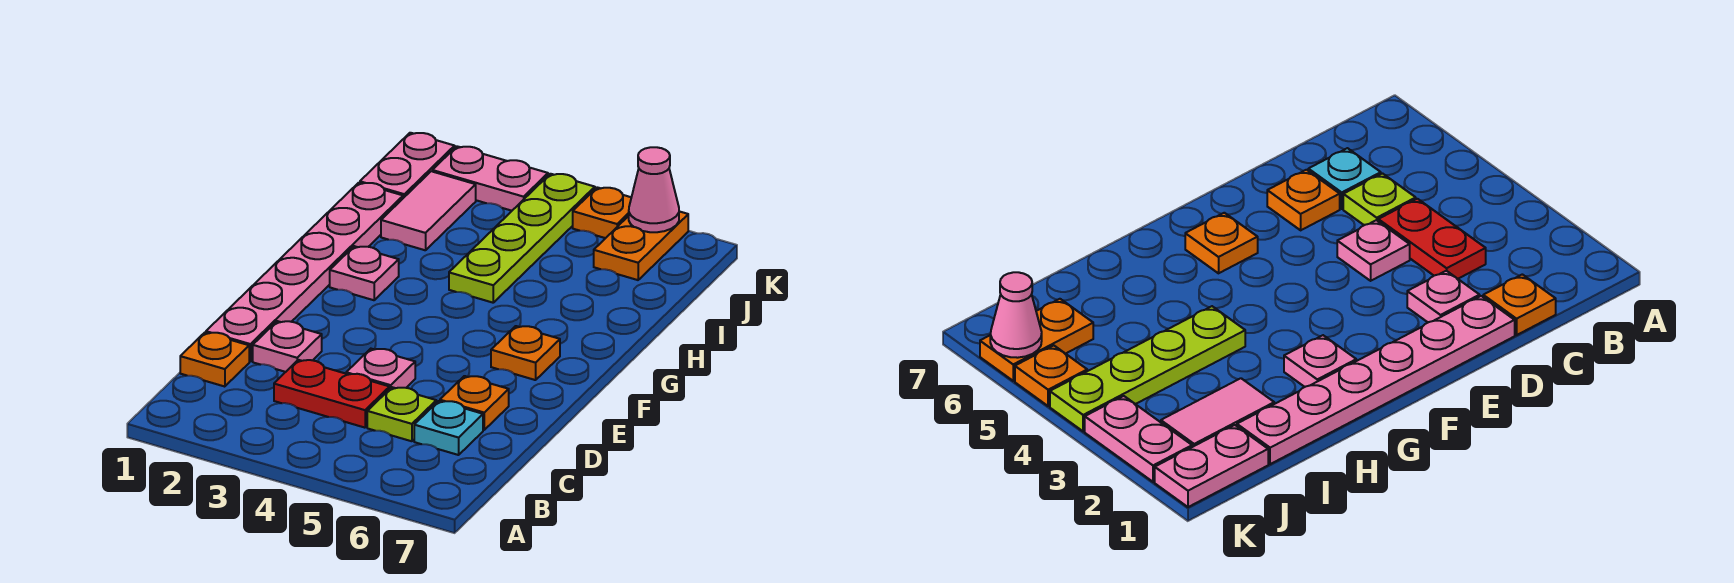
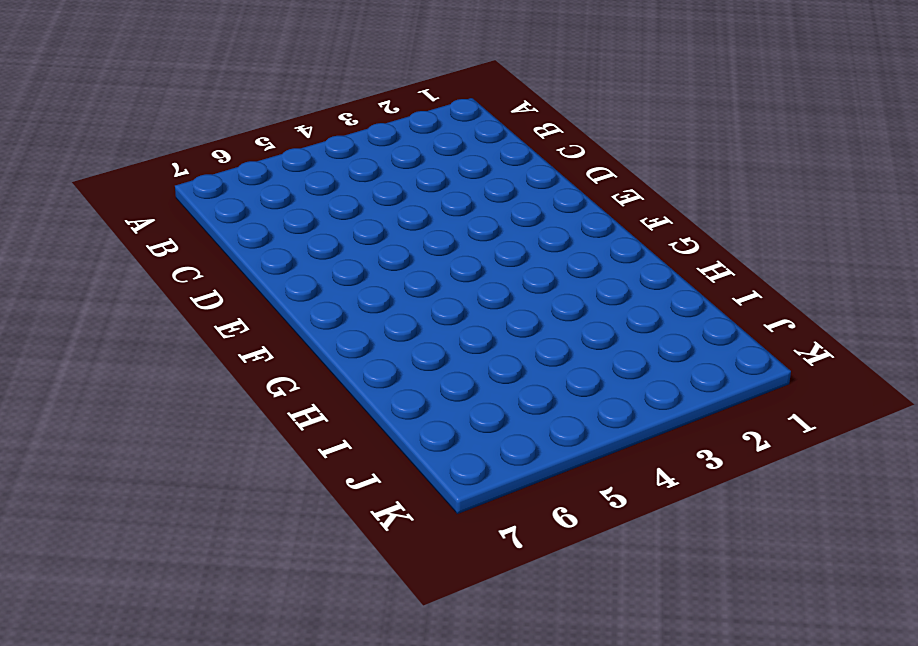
none -> orange 1x1 plate [180,333,249,387]
none -> red 1x2 plate [274,360,390,428]
none -> lime 1x1 plate [367,387,436,441]

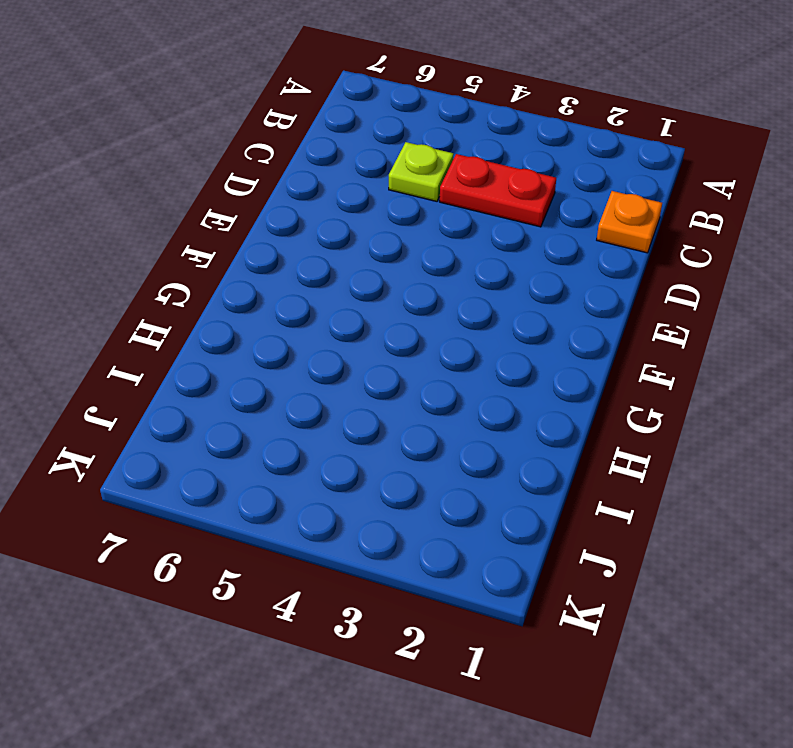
none -> cyan 1x1 plate [414,401,483,455]
none -> pink 1x6 plate [206,183,403,362]
none -> pink 1x1 plate [253,321,322,372]

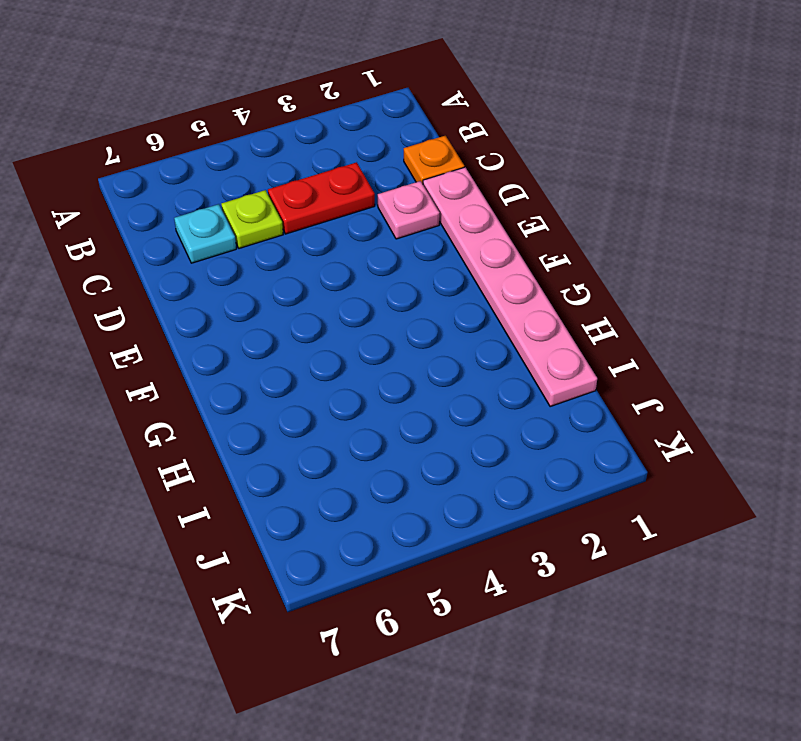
none -> pink 1x1 plate [346,349,415,388]
none -> orange 1x1 plate [440,376,509,430]
none -> orange 1x1 plate [491,326,560,380]

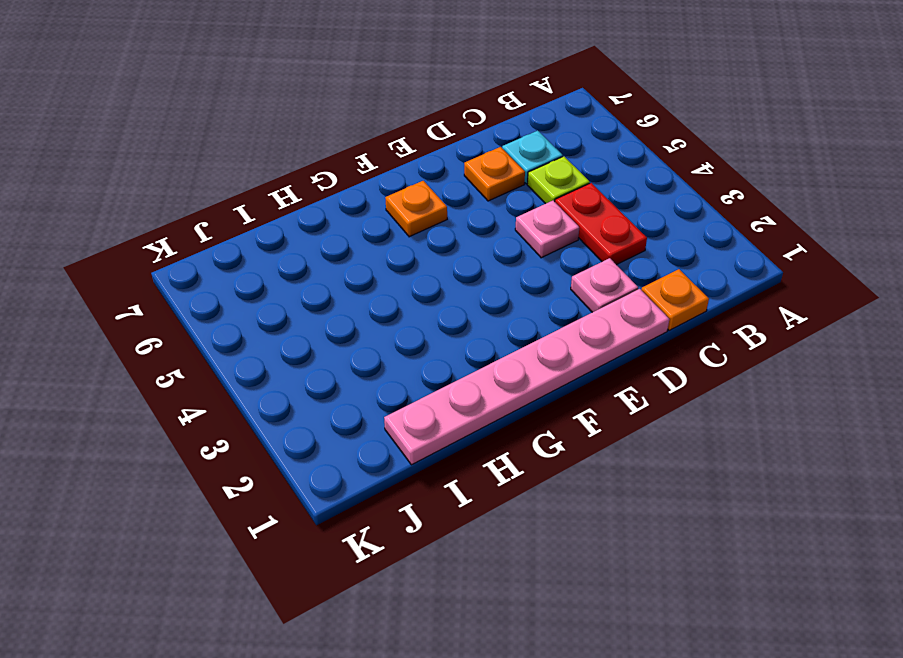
none -> pink 1x1 plate [330,246,399,300]
none -> lime 1x4 plate [449,174,595,303]
none -> pink 1x2 tile [381,171,476,250]

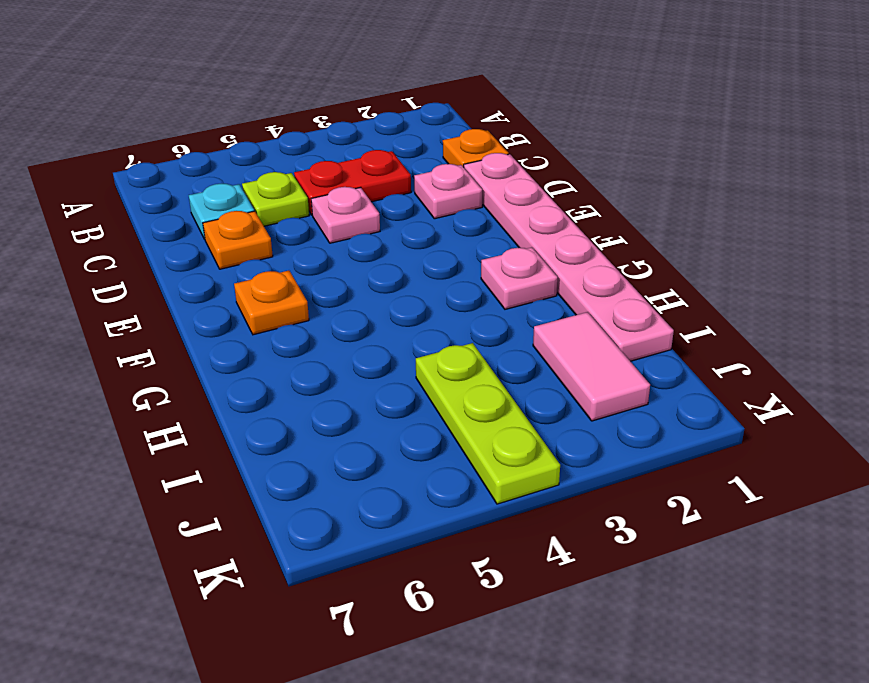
lime 1x3 plate [416,343,560,504] -> lime 1x4 plate [449,174,595,303]
none -> pink 1x2 plate [360,133,455,198]
none -> orange 1x2 plate [594,211,688,280]
none -> pink 1x2 plate [432,146,548,211]

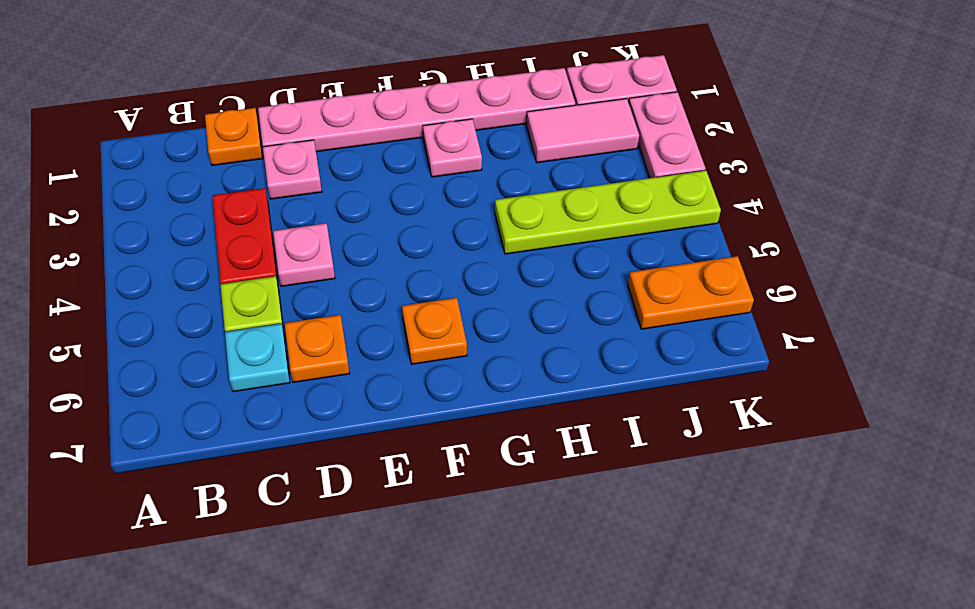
none -> orange 1x1 plate [573,187,631,238]
none -> pink 1x1 cone [629,147,679,232]

